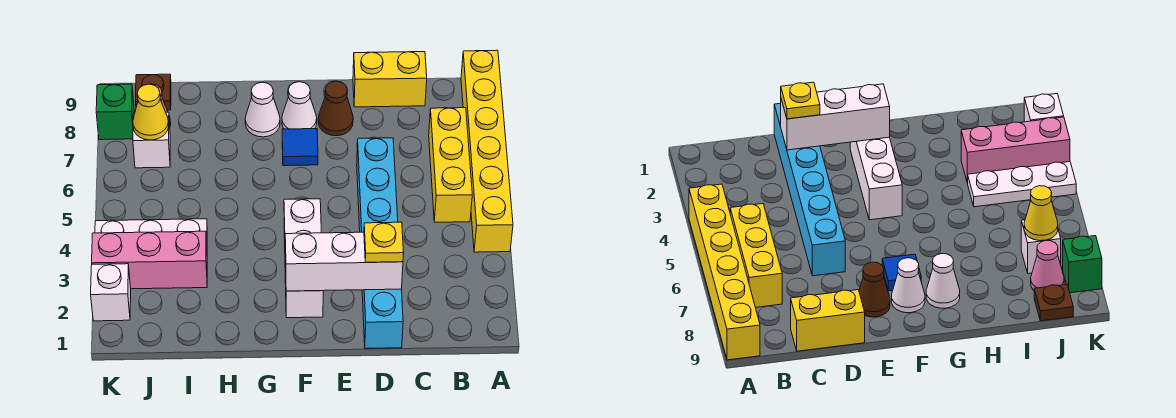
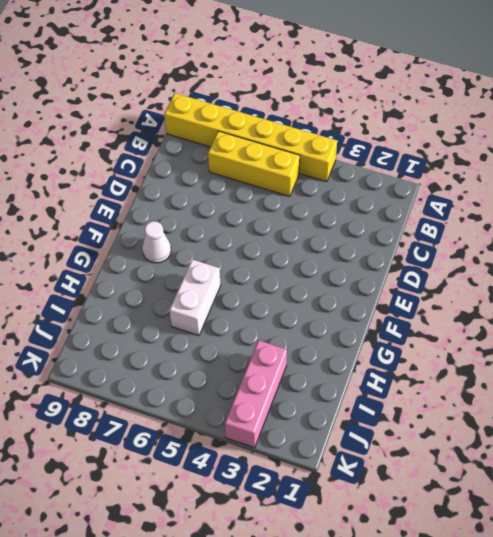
white 1x2 brick [169,259,221,336] -> none
none -> yellow 1x2 brick [353,52,427,107]
none -> cyan 1x6 brick [357,138,403,348]
none -> brown 1x1 cone [318,81,353,136]

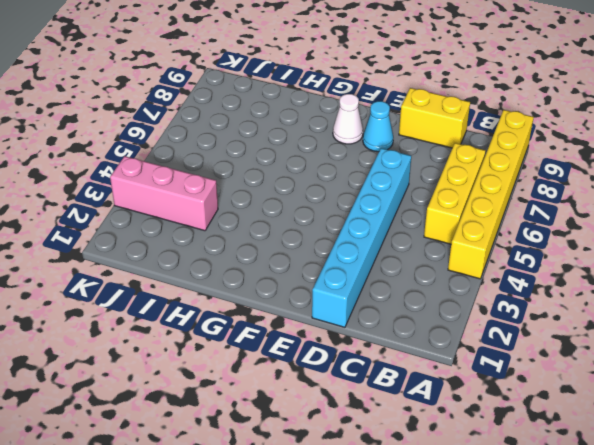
cyan 1x1 cone [363,101,393,152] -> brown 1x1 cone [318,81,353,136]
none -> white 1x3 brick [284,199,323,318]
none -> blue 1x1 tile [282,129,318,166]
none -> white 1x1 cone [245,82,280,137]

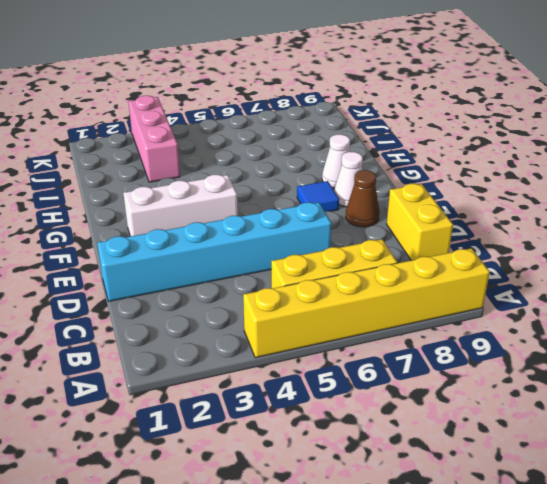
none -> white 1x3 plate [95,219,207,241]
none -> white 1x1 brick [133,112,170,168]
none -> pink 1x1 cone [1031,241,1064,290]

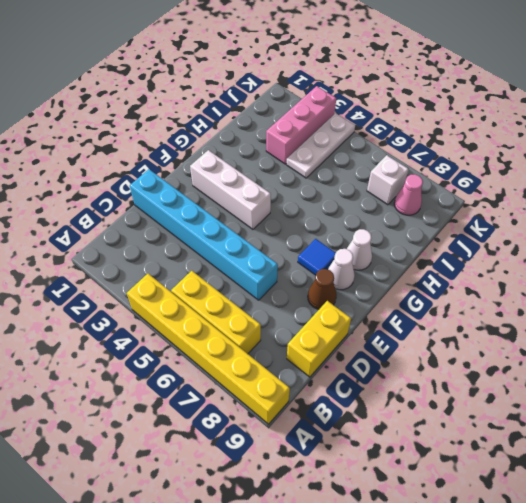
none -> brown 1x1 plate [135,74,171,110]
none -> white 1x1 brick [91,264,131,321]
none -> green 1x1 brick [96,84,134,140]

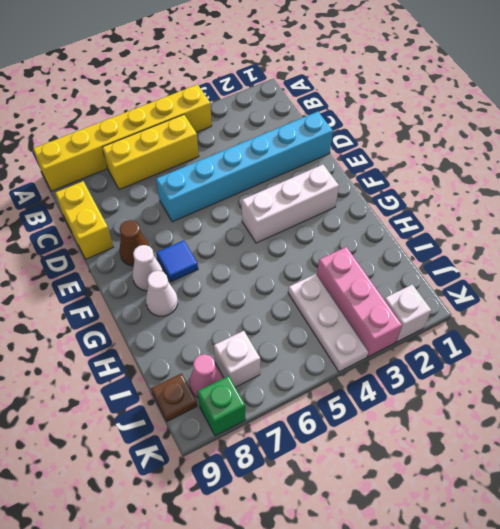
none -> white 1x3 brick [285,232,403,291]
none -> yellow 1x1 cone [133,84,169,140]
none -> yellow 1x1 plate [364,222,404,262]

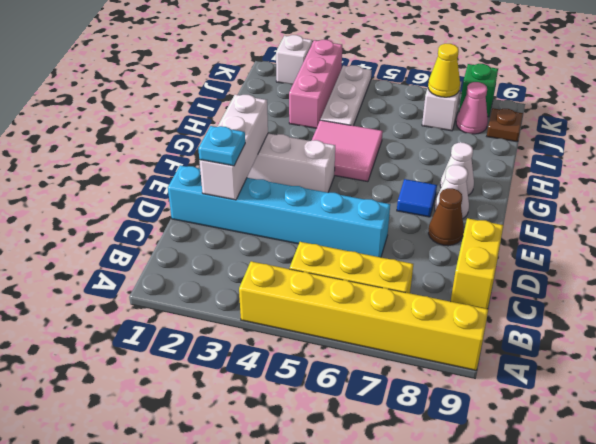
cyan 1x1 plate [198,126,245,166] -> yellow 1x1 plate [364,222,404,262]
pink 2x2 tile [312,120,383,182] -> none

